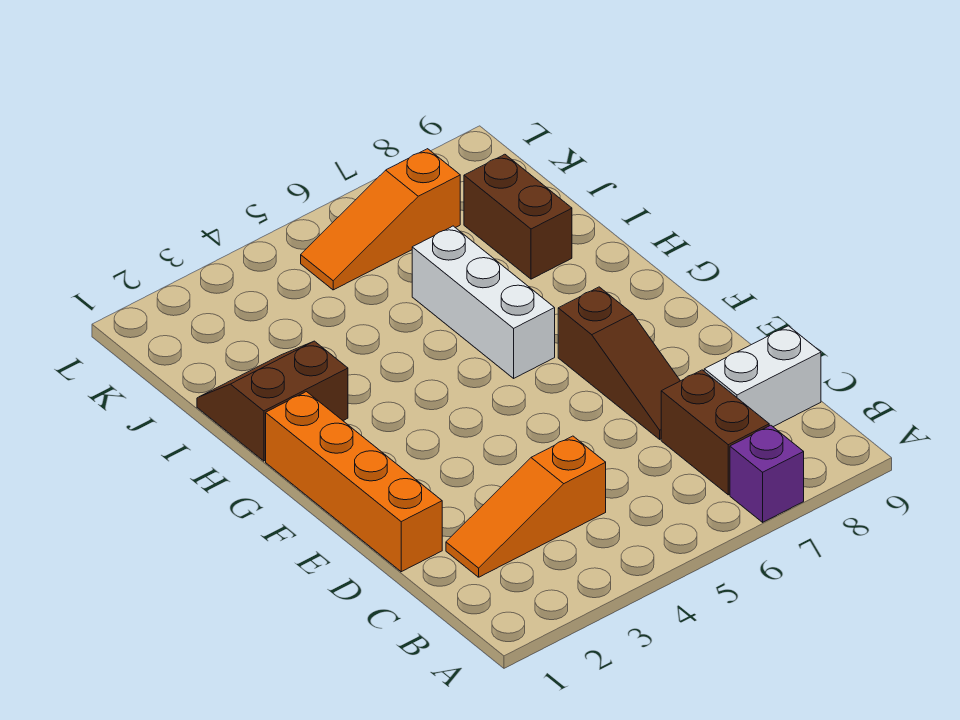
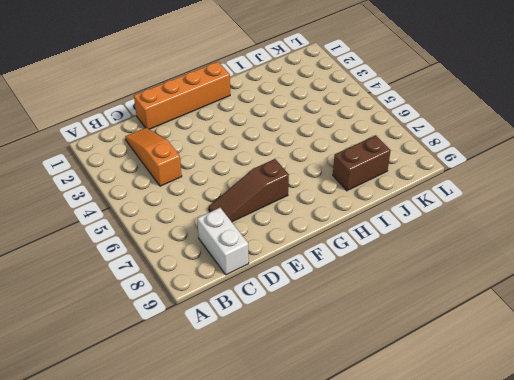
none -> purple 1x1 brick [730,425,804,522]
none -> brown 1x2 brick [661,370,769,495]

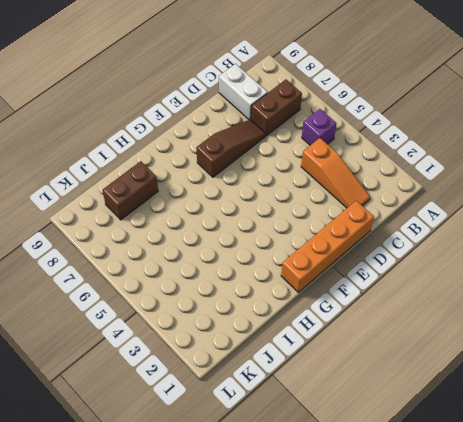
purple 1x1 brick [302,109,337,145] -> purple 1x1 brick moved to [730,425,804,522]
none -> white 1x3 brick [412,226,555,378]
none -> brown 2x2 slope [197,341,348,461]

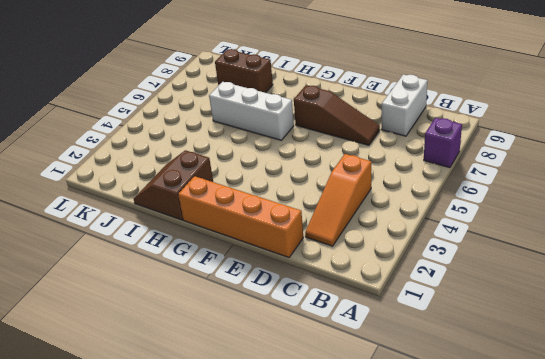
none -> brown 1x2 brick [661,370,769,495]
none -> orange 1x3 slope [301,149,460,290]

